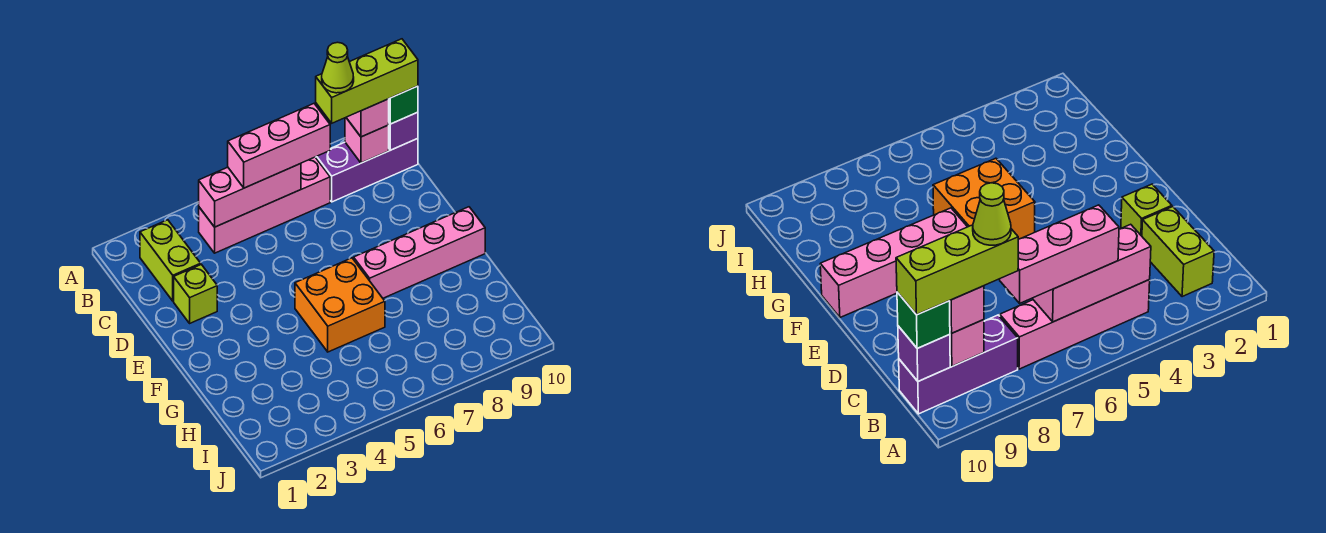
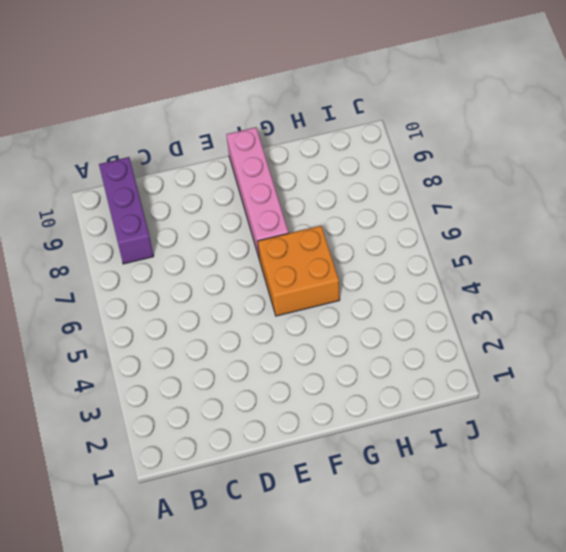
none -> lime 1x2 brick [140,220,201,301]
none -> pink 1x4 brick [199,157,330,253]
none -> lime 1x1 brick [174,264,217,323]

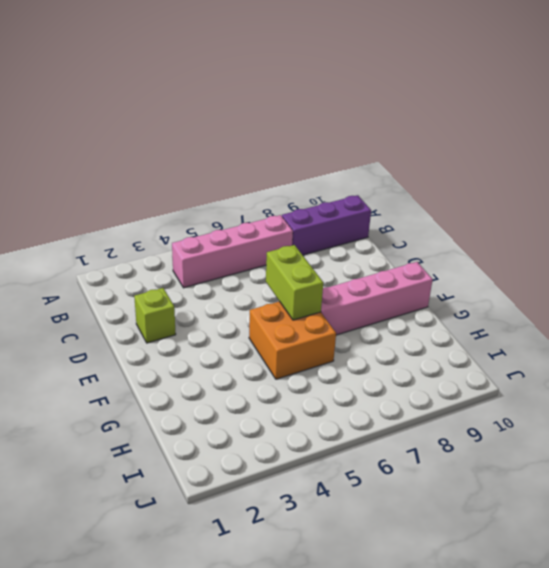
lime 1x2 brick [266,245,323,320] -> lime 1x2 brick moved to [140,220,201,301]
none -> pink 1x3 brick [199,164,301,227]
none -> pink 1x1 brick [345,118,389,163]
none -> purple 1x1 brick [389,112,418,150]

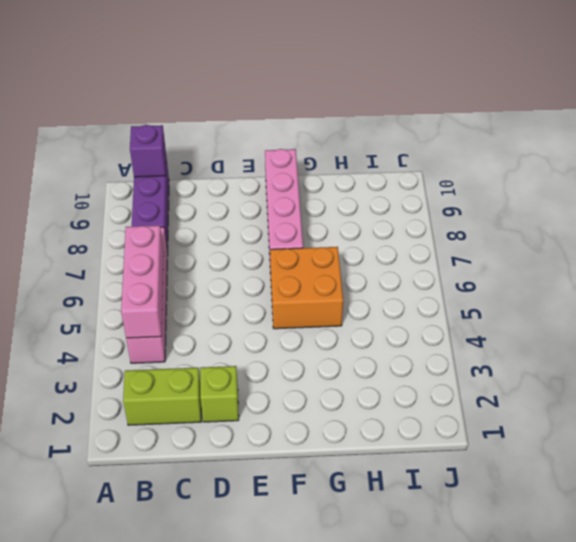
none -> pink 1x1 brick [345,118,389,163]
none -> pink 1x3 brick [228,104,330,188]
none -> pink 1x1 brick [346,99,389,137]

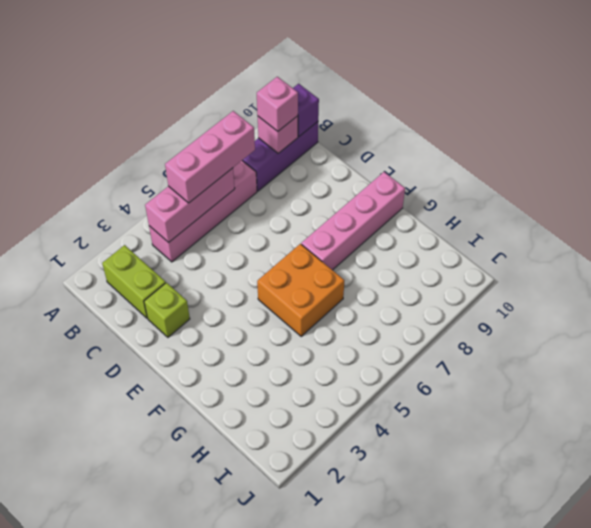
none -> green 1x1 brick [389,86,418,124]
none -> lime 1x3 brick [316,39,418,123]
none -> lime 1x1 cone [322,42,354,93]

